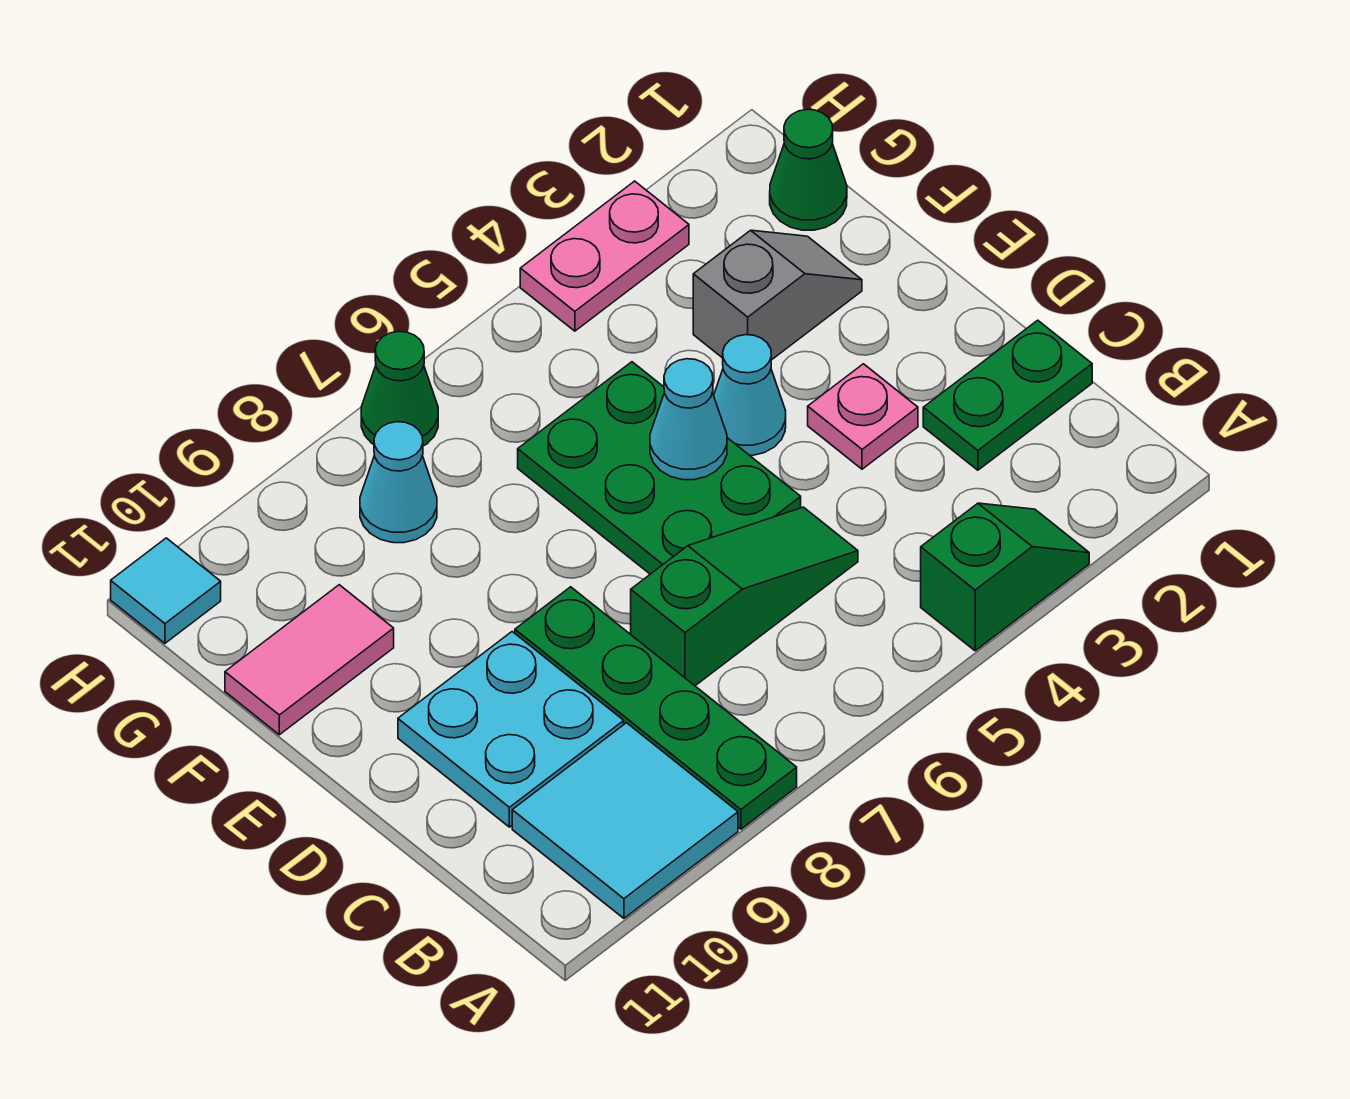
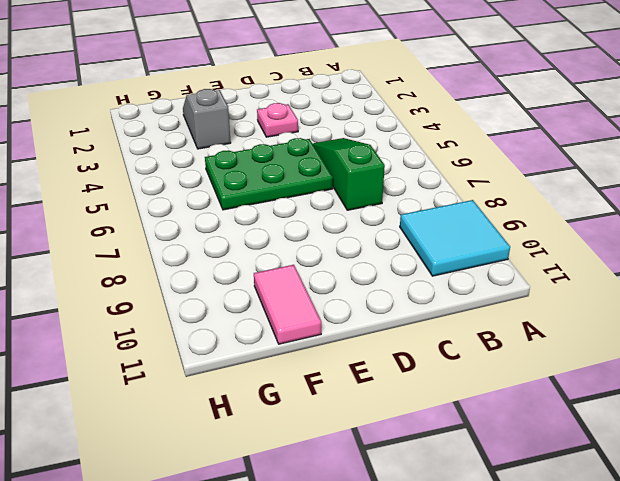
none -> green 1x2 slope [921,503,1089,651]
none -> green 1x4 plate [515,587,797,829]
none -> green 1x2 plate [923,320,1092,470]

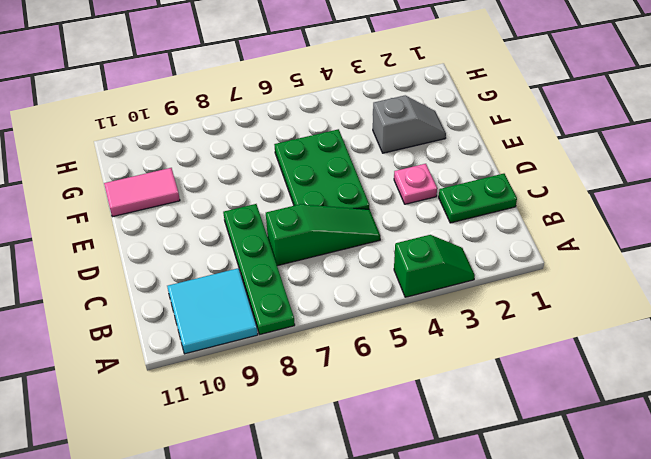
none -> cyan 2x2 plate [398,632,624,827]
none -> cyan 1x1 cone [714,335,786,456]
none -> green 1x1 cone [770,110,847,230]

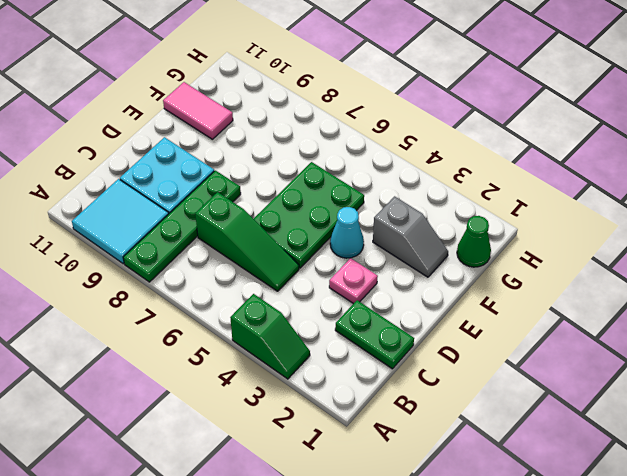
none -> cyan 1x1 cone [360,422,437,543]
none -> pink 1x2 plate [520,181,689,331]
none -> green 1x1 cone [361,331,438,446]

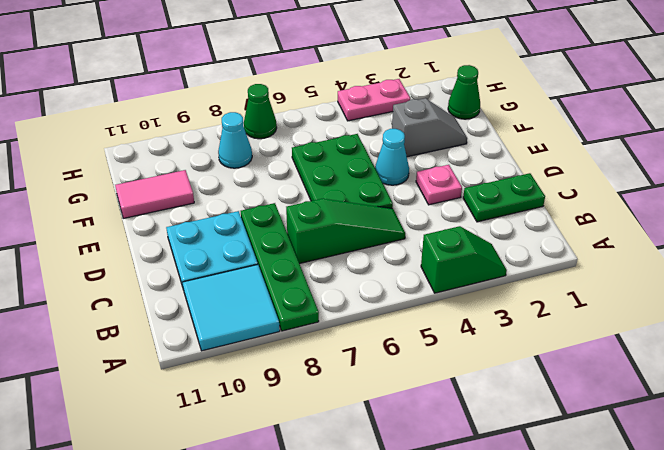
none -> cyan 1x1 tile [111,538,221,643]
none -> cyan 1x1 cone [650,359,727,480]

